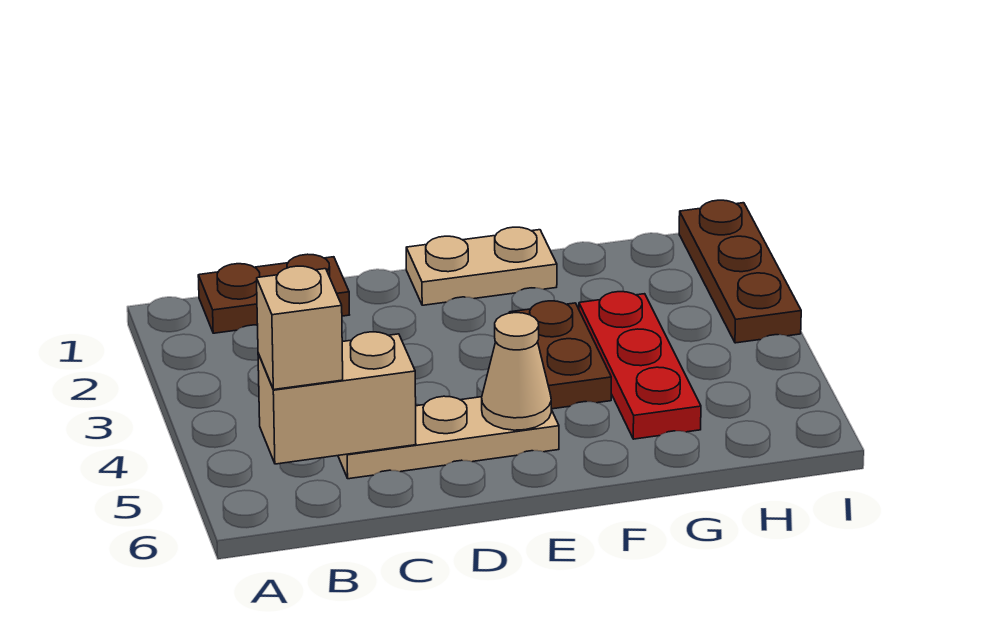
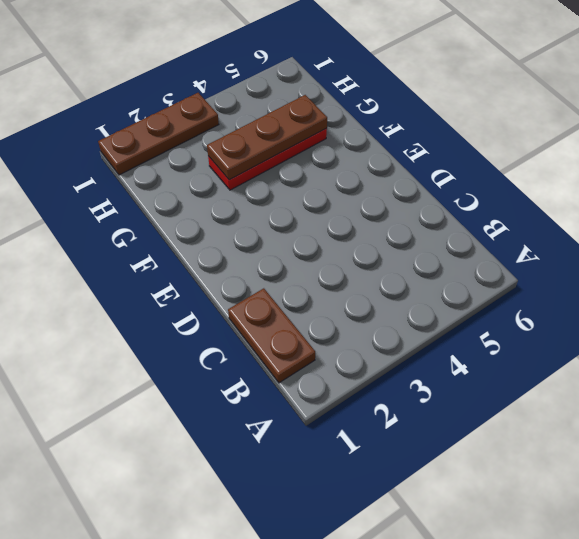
brown 1x3 plate [207,95,327,180] -> none
none -> tan 1x3 plate [338,396,559,479]
none -> tan 1x2 plate [406,227,557,305]

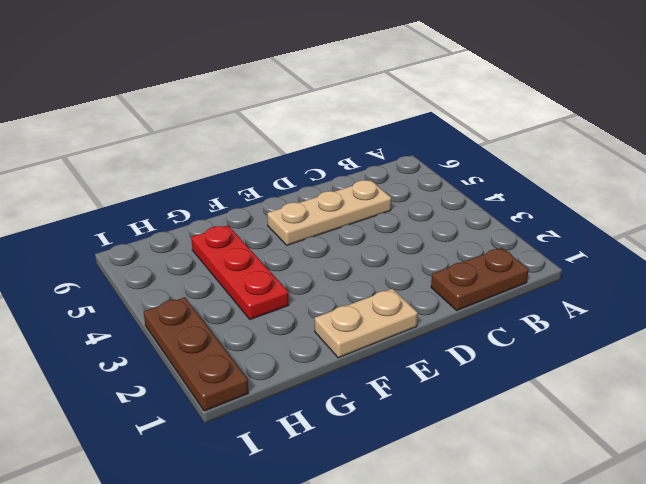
none -> brown 1x2 plate [509,301,611,409]
none -> tan 1x2 brick [258,332,416,464]

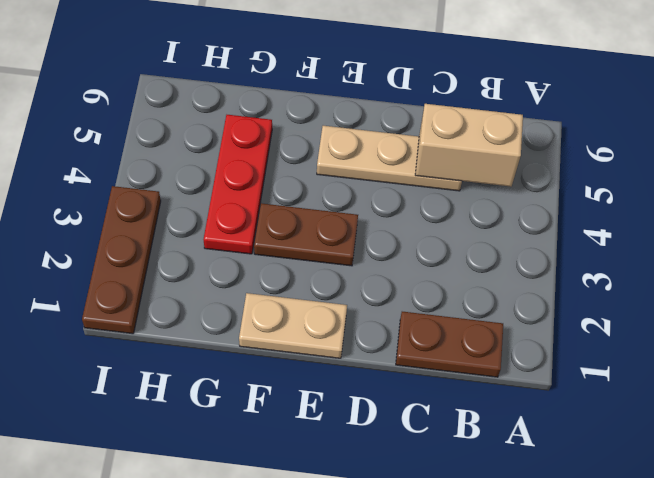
brown 1x2 plate [254,203,358,266] -> brown 1x2 plate turned to [509,301,611,409]
none -> tan 1x1 cone [482,313,551,430]
none -> tan 1x1 brick [257,266,343,390]

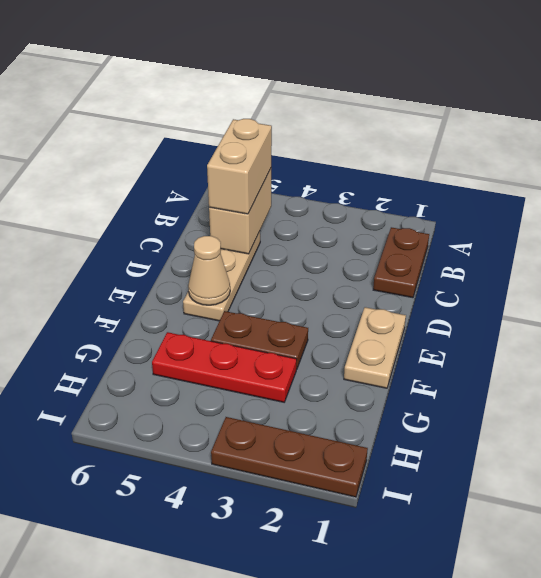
tan 1x2 brick [207,119,272,214] -> tan 1x1 brick [257,266,343,390]

